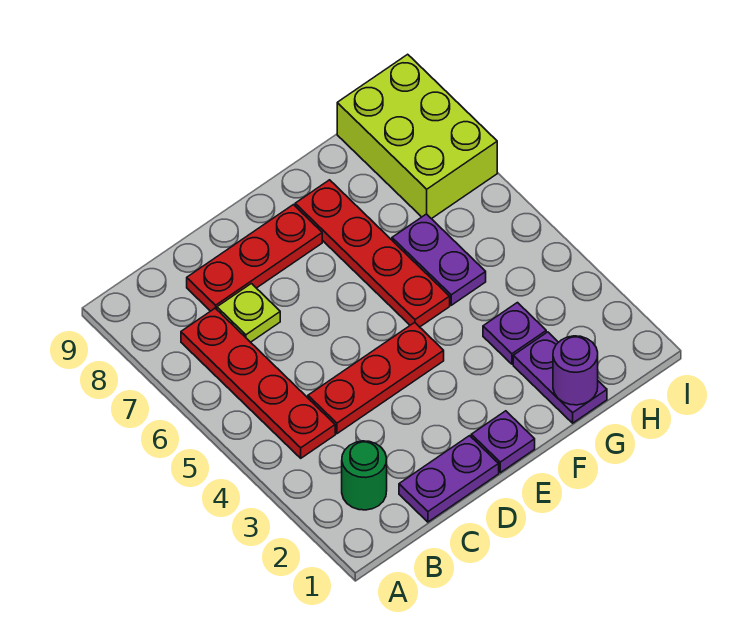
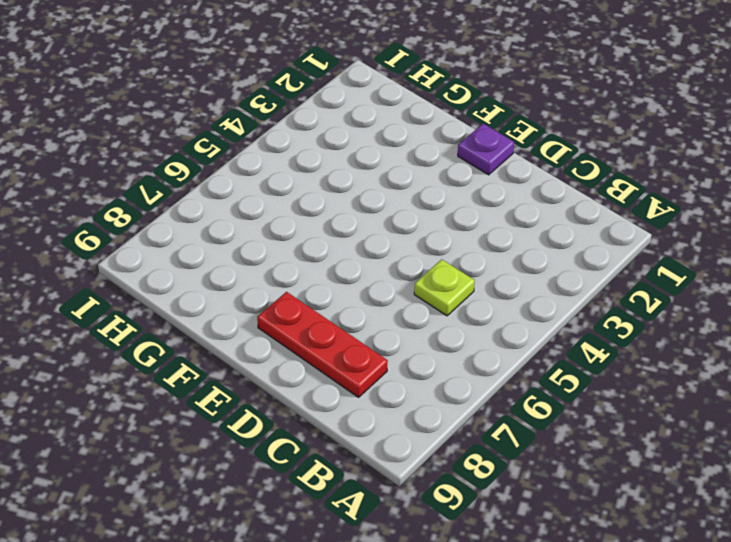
lime 1x1 plate [414,259,475,316] -> lime 1x1 plate moved to [217,284,280,342]
none -> green 1x1 round brick [342,441,387,510]
none -> red 1x4 plate [181,308,335,458]
none -> purple 1x2 plate [399,436,499,522]

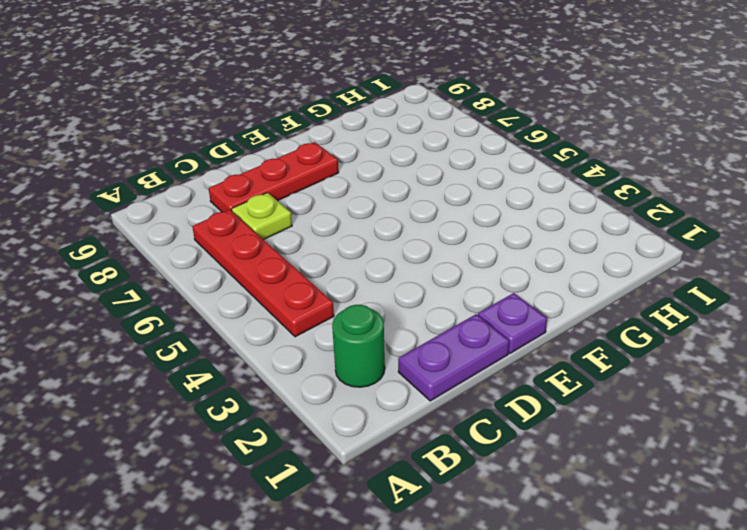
none -> red 1x3 plate [308,323,444,434]
none -> red 1x4 plate [295,180,450,327]
none -> purple 1x2 plate [513,332,607,423]

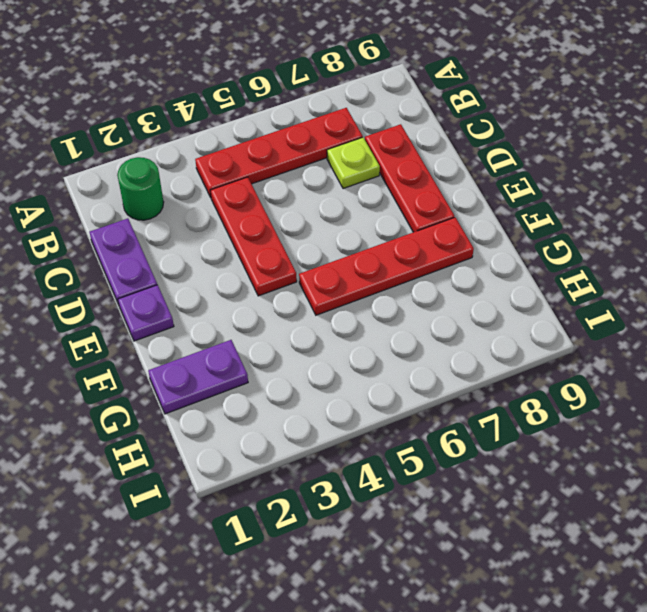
none -> purple 1x1 plate [483,303,546,364]
none -> purple 1x2 plate [392,214,486,305]
none -> lime 2x3 brick [337,54,497,219]

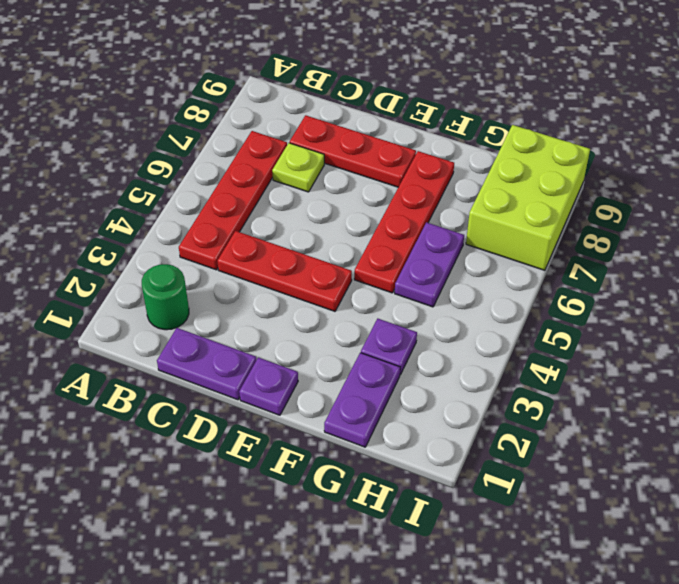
none -> purple 1x1 round brick [553,336,598,405]

